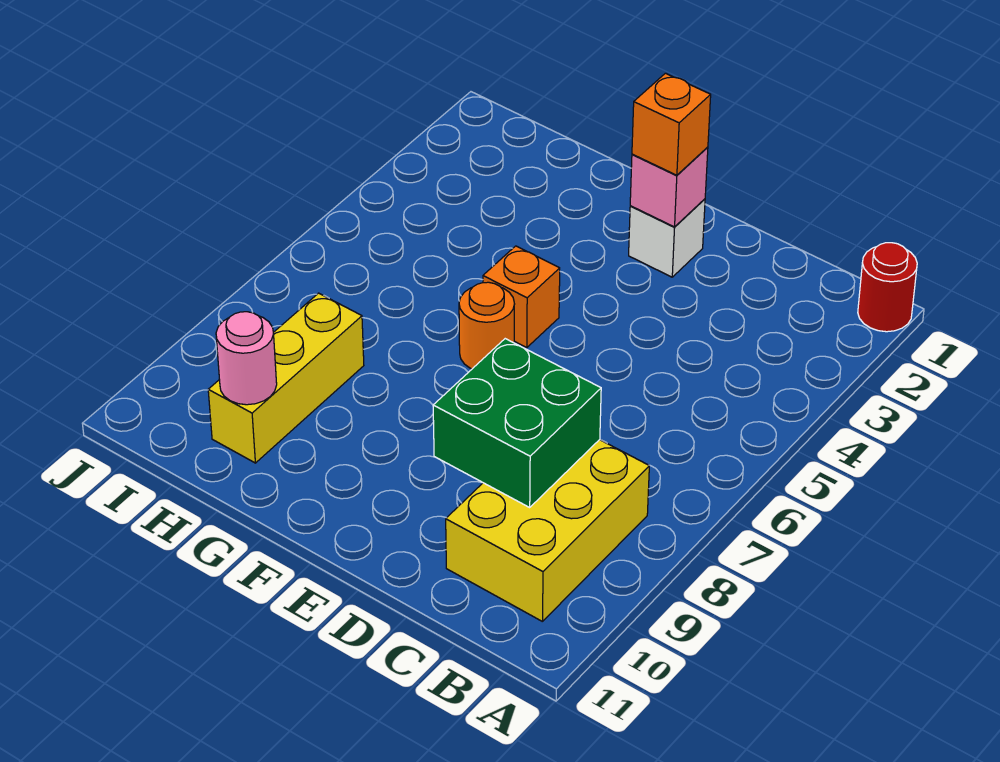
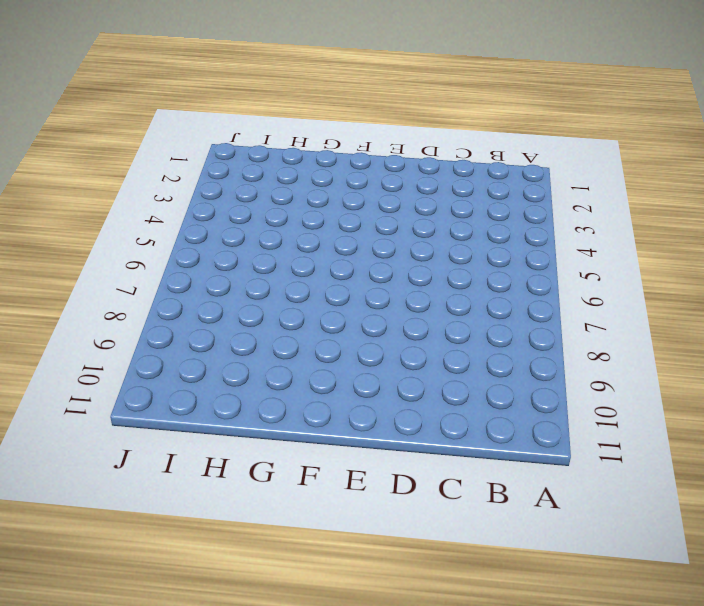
none -> red 1x1 round brick [858,243,917,332]
none -> yellow 2x3 brick [446,440,649,621]

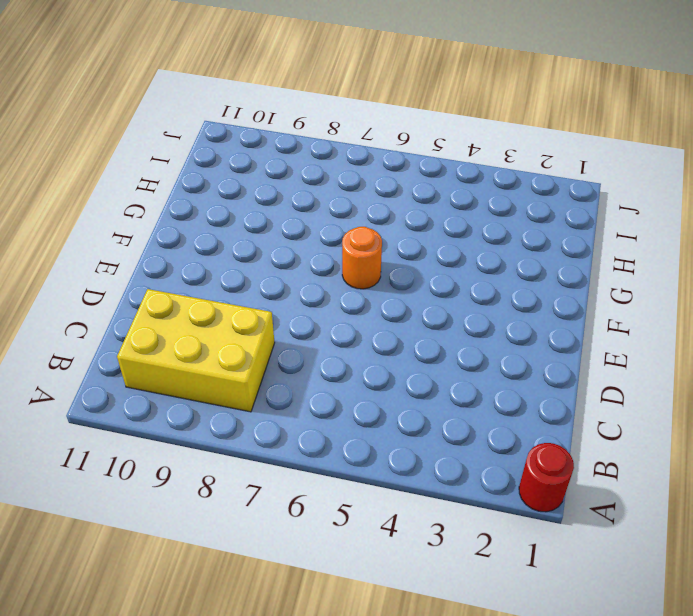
none -> white 1x1 brick [629,199,705,277]
none -> orange 1x1 brick [483,246,560,348]

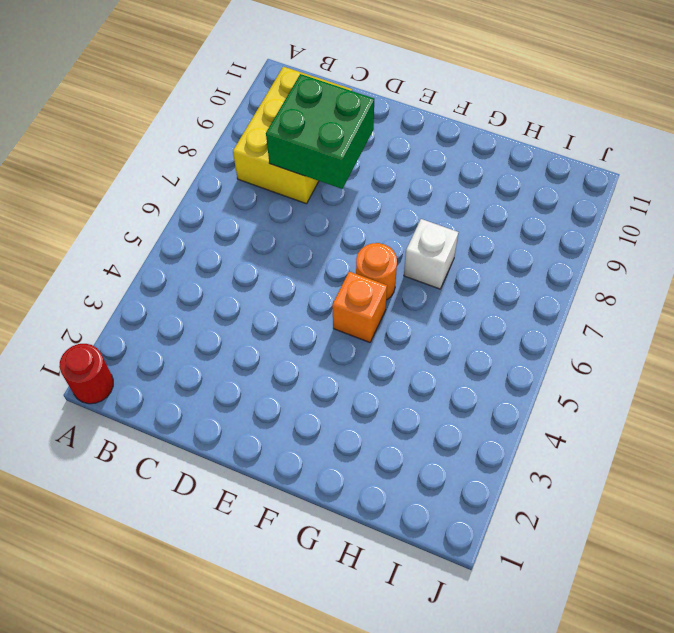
white 1x1 brick [404,219,458,289] -> white 1x1 brick moved to [629,199,705,277]
none -> yellow 1x3 brick [208,293,364,463]
none -> pink 1x1 brick [630,147,708,227]

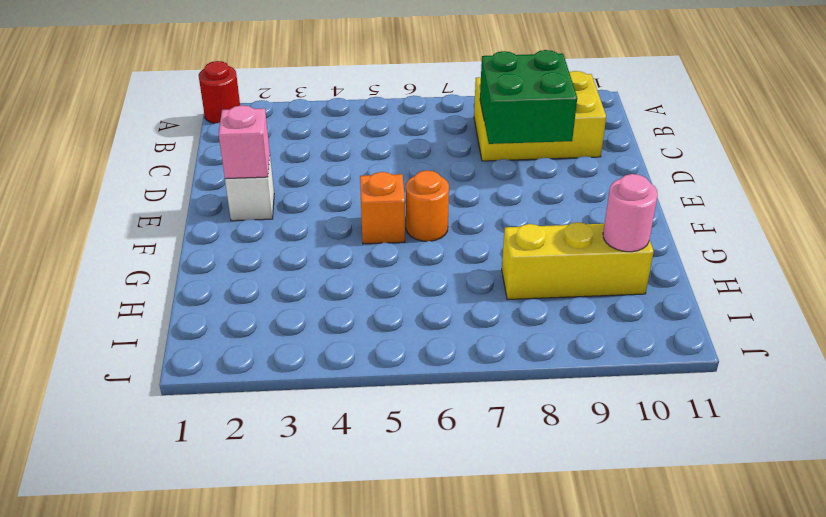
none -> orange 1x1 brick [632,73,711,175]

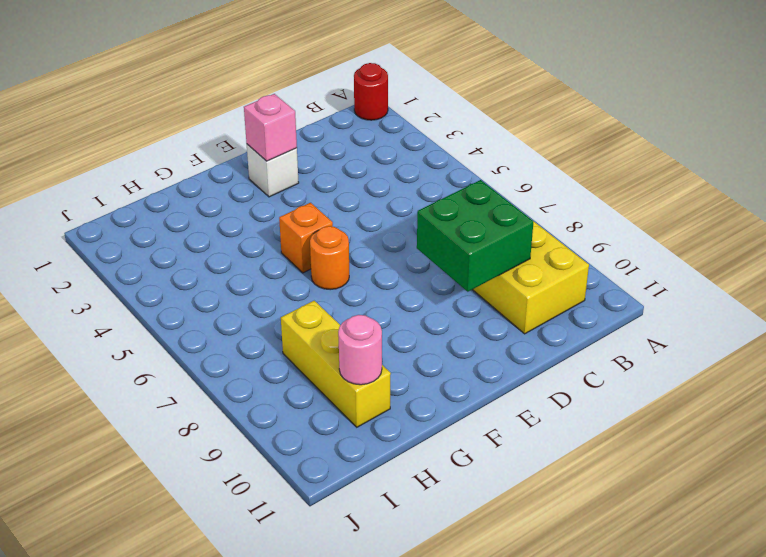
none -> orange 1x1 brick [632,73,711,175]

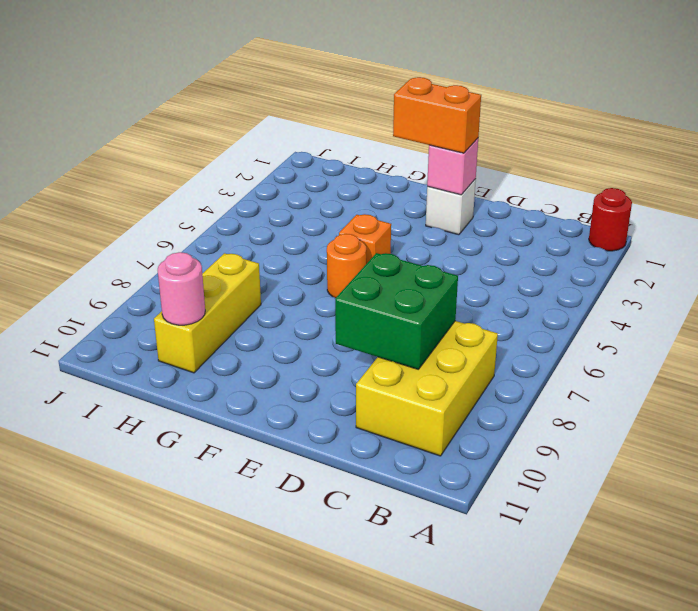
orange 1x2 brick [393,77,481,153] -> orange 1x1 brick [632,73,711,175]

